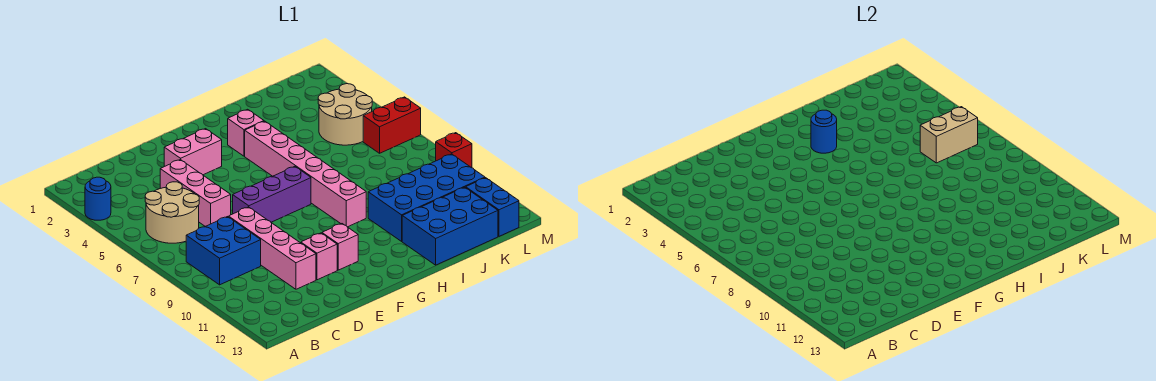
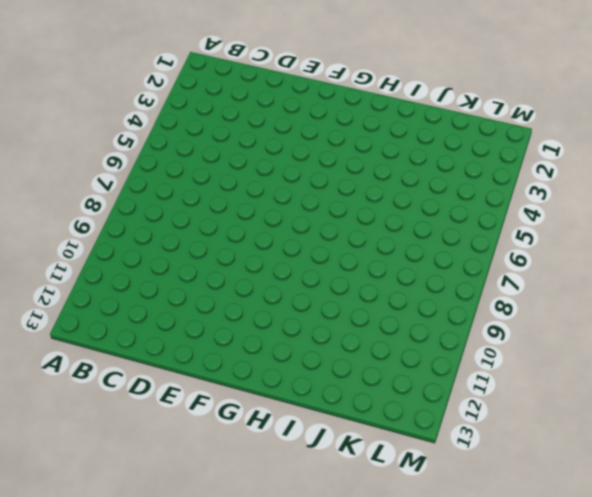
none -> blue 1x1 round brick [85,177,111,220]
none -> tan 2x2 round brick [145,182,199,243]
none -> blue 2x2 brick [186,217,261,285]

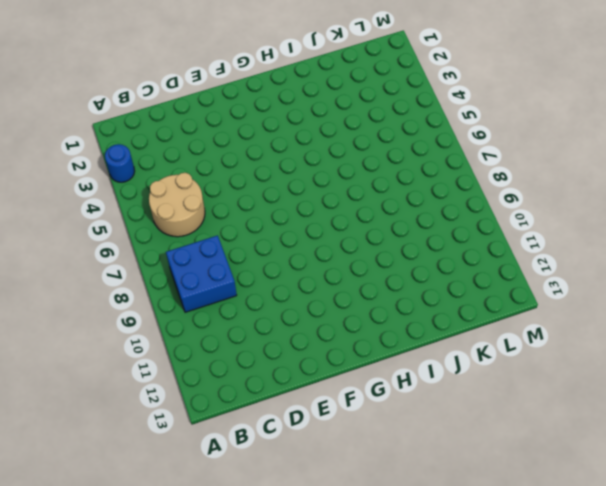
none -> pink 1x3 brick [160,160,231,226]
none -> pink 1x4 brick [229,207,316,289]
none -> pink 1x2 brick [164,129,222,175]

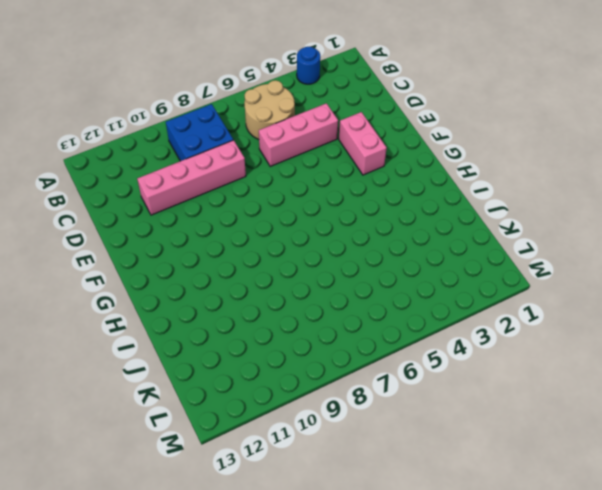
none -> purple 1x3 brick [233,166,311,222]
none -> pink 1x1 brick [301,233,337,280]
none -> pink 1x1 brick [322,224,358,270]

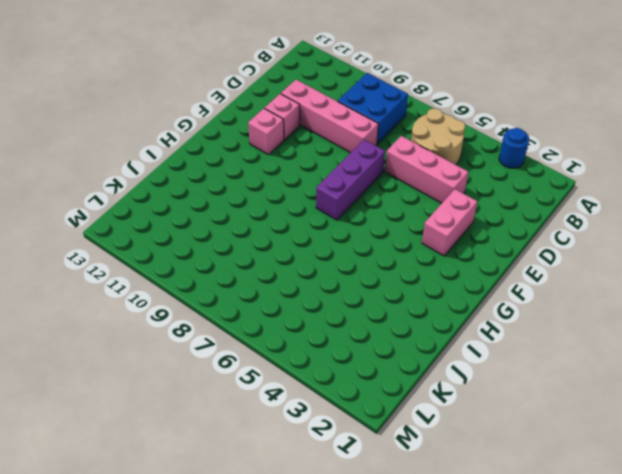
none -> pink 1x1 brick [228,109,264,156]
none -> pink 1x6 brick [245,121,366,227]
none -> blue 2x4 brick [368,154,485,241]

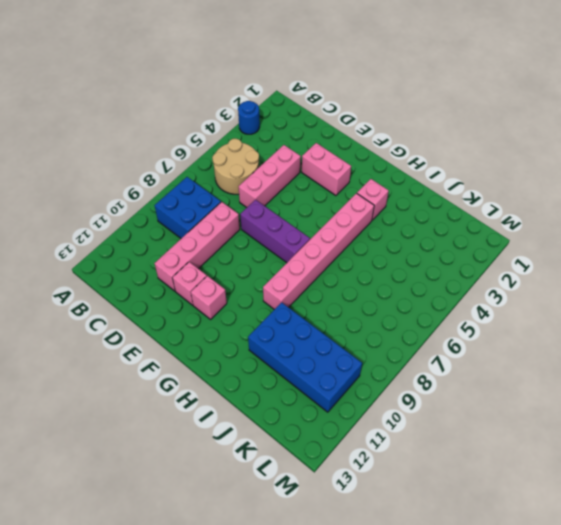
none -> blue 2x3 brick [402,187,498,265]
none -> tan 2x2 round brick [318,84,372,145]
none -> red 1x2 brick [363,97,421,153]

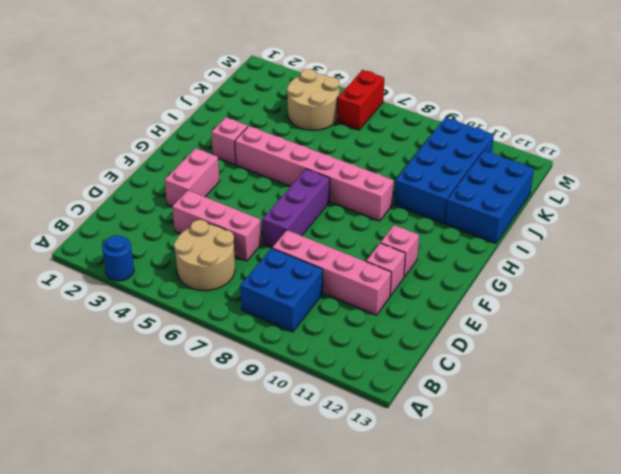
none -> blue 1x2 brick [466,178,519,236]
none -> red 1x1 brick [436,133,472,168]
none -> blue 1x1 round brick [811,110,837,153]

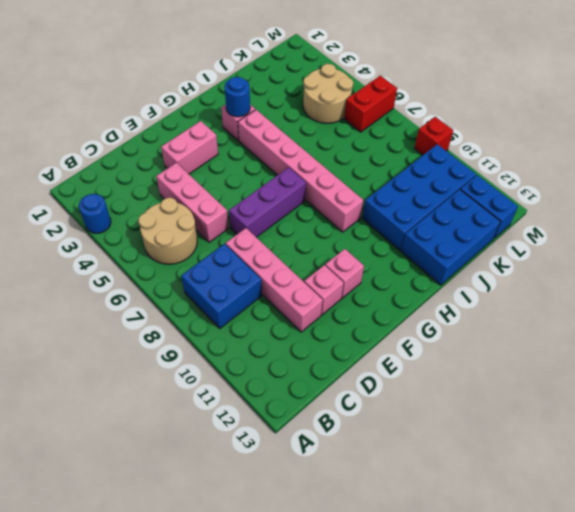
none -> tan 1x2 brick [920,107,978,163]

